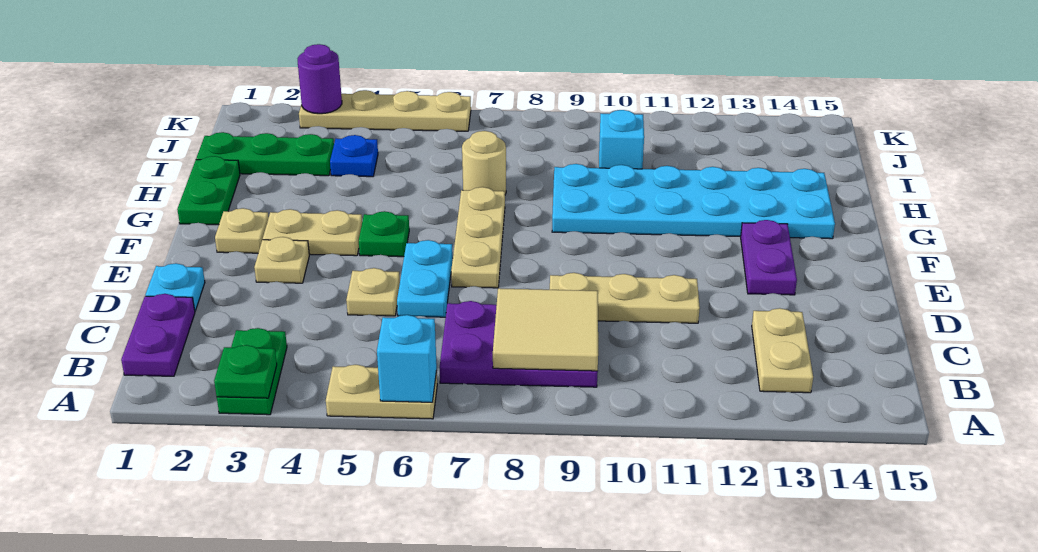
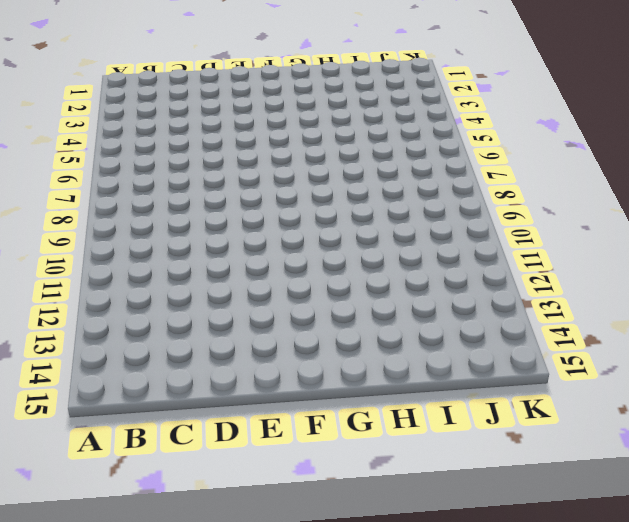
none -> green 1x2 plate [217,328,287,415]
none -> tan 1x2 plate [326,365,437,419]
none -> purple 1x2 plate [121,294,195,376]

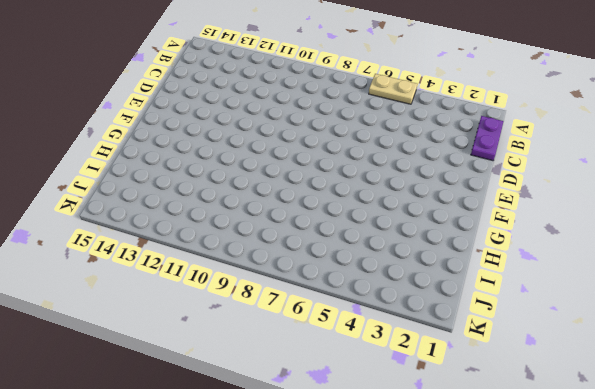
none -> green 1x2 plate [217,328,287,415]
none -> purple 2x3 plate [440,301,598,387]
none -> tan 1x2 plate [752,308,813,393]

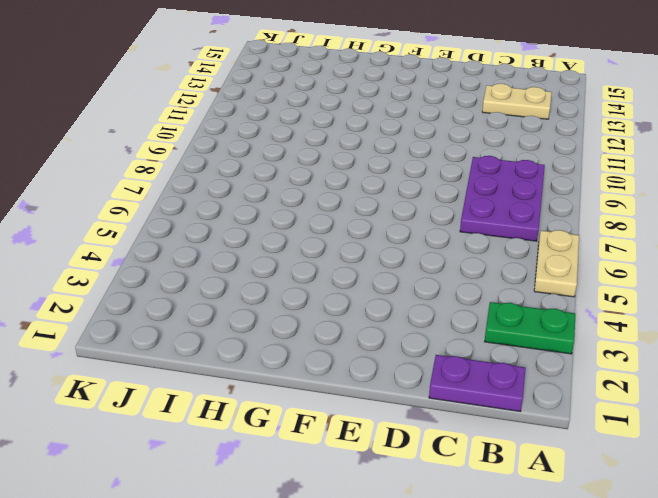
none -> cyan 1x1 plate [146,263,205,311]
none -> tan 1x1 plate [346,268,400,316]
none -> cyan 1x2 plate [397,240,453,317]

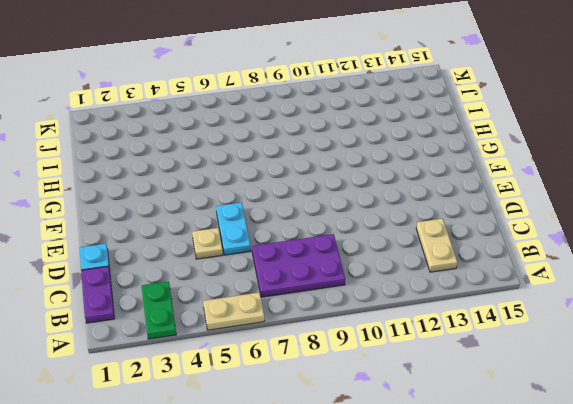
none -> tan 1x3 plate [550,273,700,323]
none -> tan 1x1 plate [254,237,309,283]
none -> tan 1x3 plate [451,187,505,288]

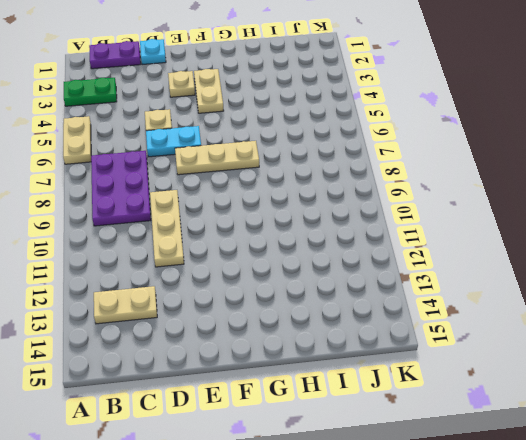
none -> purple 1x2 plate [741,220,797,295]
none -> tan 1x1 plate [215,208,269,253]
none -> green 1x1 plate [359,211,409,257]

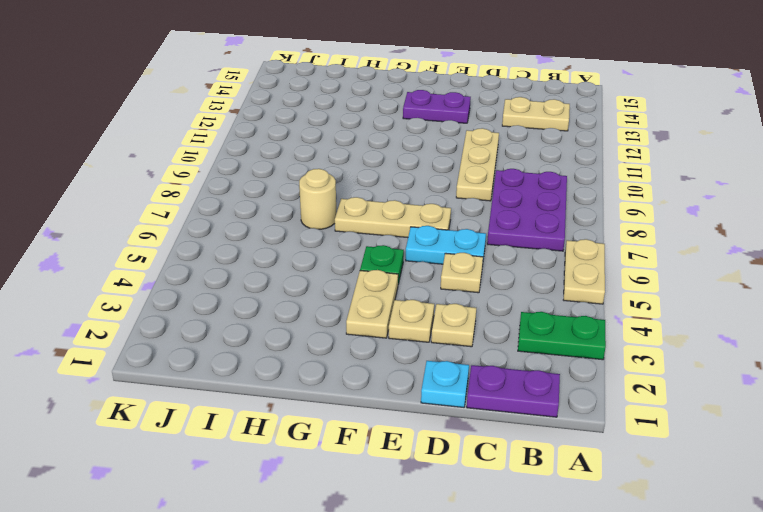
tan 1x1 plate [431,304,476,347] -> tan 1x1 plate moved to [215,208,269,253]
none -> green 1x2 plate [177,156,240,225]
none -> cyan 2x6 plate [552,164,835,239]
none -> green 1x3 plate [196,132,334,176]

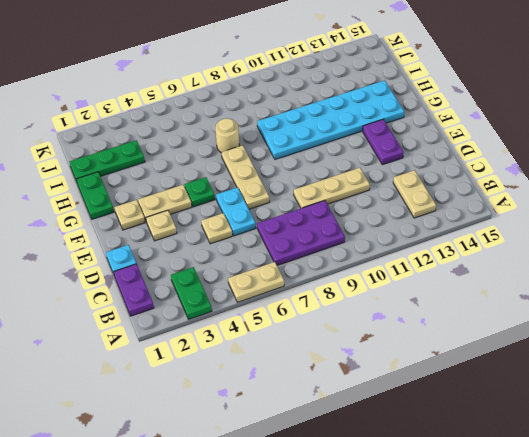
none -> blue 1x1 plate [330,135,378,177]
none -> cyan 1x1 brick [599,110,644,169]
none -> tan 1x4 plate [299,90,471,131]

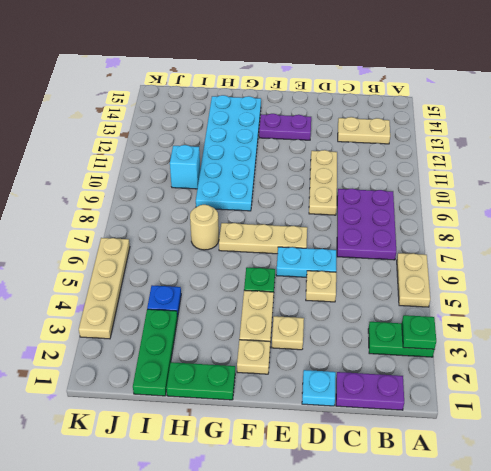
none -> cyan 1x1 brick [377,315,437,402]
none -> tan 2x2 tile [493,288,598,371]
none -> purple 1x1 round brick [298,44,342,114]

